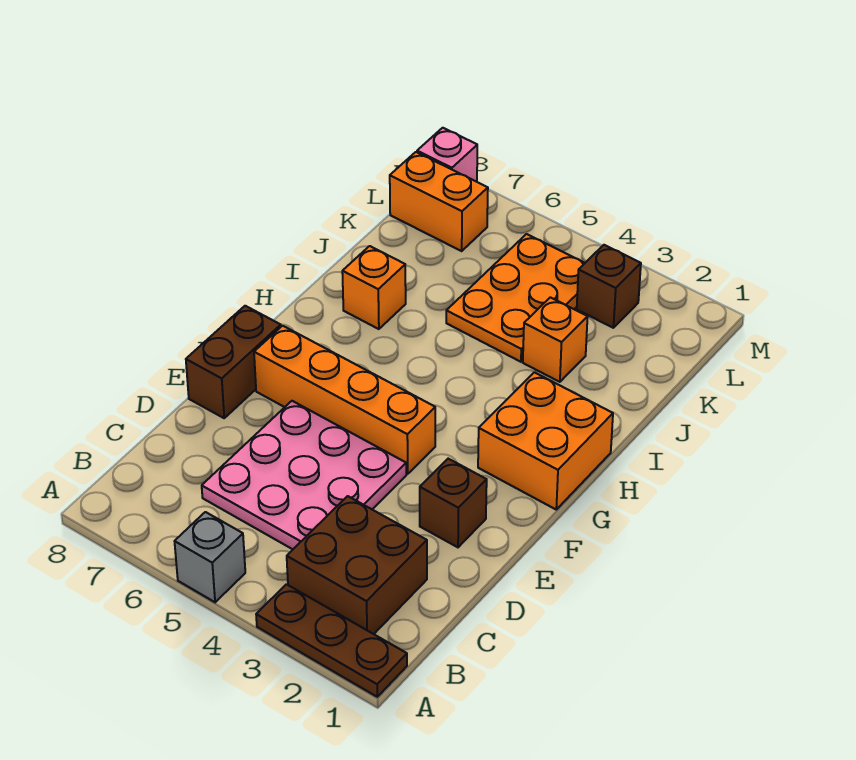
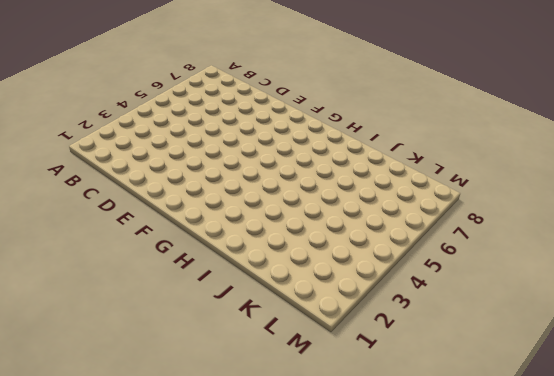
none -> brown 1x3 plate [256,584,407,697]
none -> grey 1x1 brick [175,512,245,602]
none -> brown 2x2 brick [287,496,427,634]

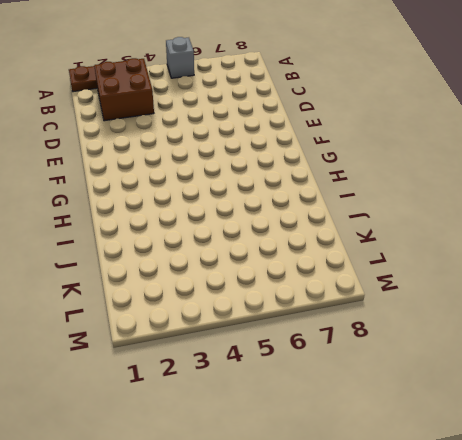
none -> pink 3x3 plate [202,401,406,549]
none -> brown 1x1 brick [420,459,487,547]
none -> brown 1x2 brick [186,306,281,418]

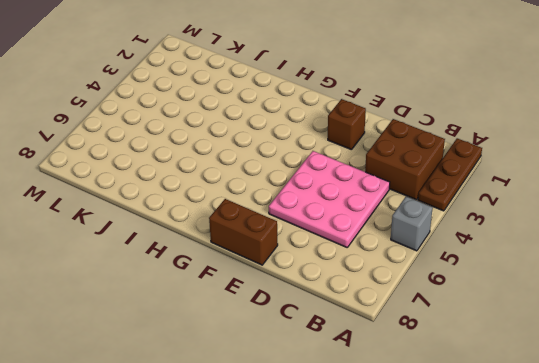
none -> orange 1x4 brick [254,326,435,474]
none -> orange 2x2 brick [478,372,613,509]
none -> orange 1x1 brick [342,246,406,329]

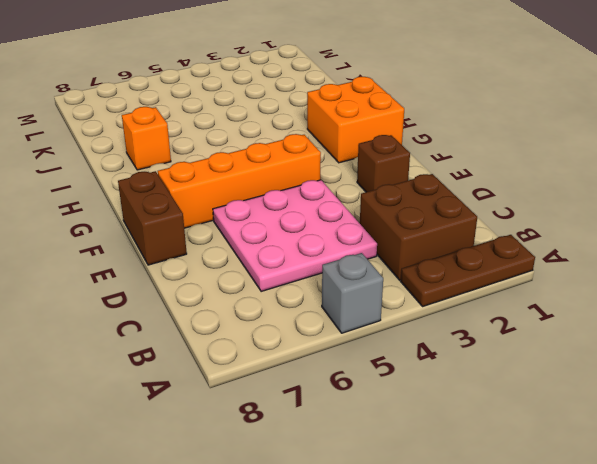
none -> orange 1x1 brick [523,297,588,382]
none -> orange 2x3 plate [446,234,585,362]
none -> brown 1x1 brick [577,245,641,328]

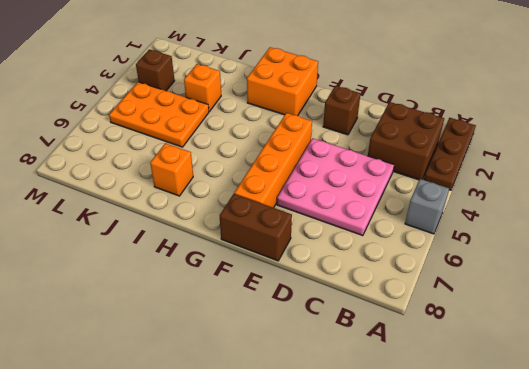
none -> orange 1x2 brick [390,152,488,251]
none -> pink 1x1 brick [417,128,477,182]

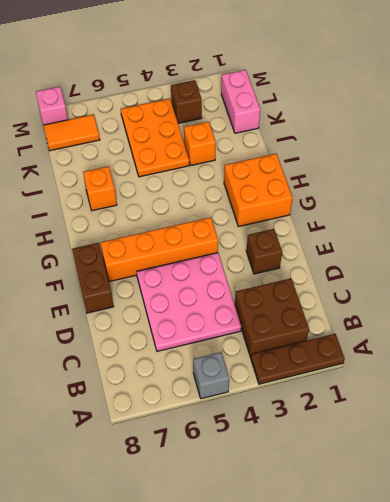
pink 1x2 brick [221,70,260,133] -> none
orange 1x2 tile [43,114,100,151] -> orange 1x2 brick [390,152,488,251]

